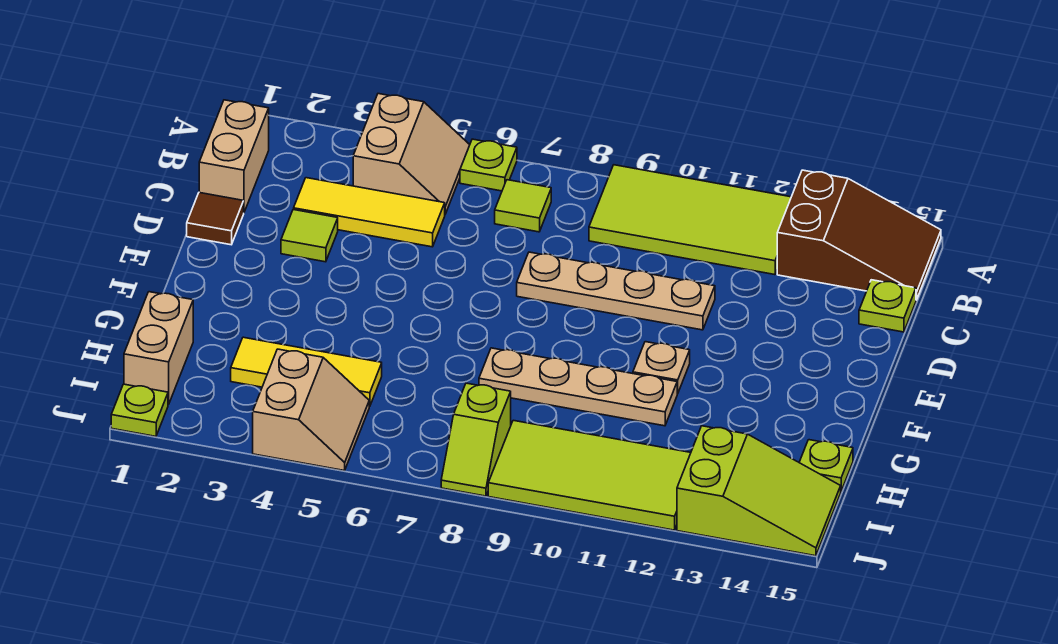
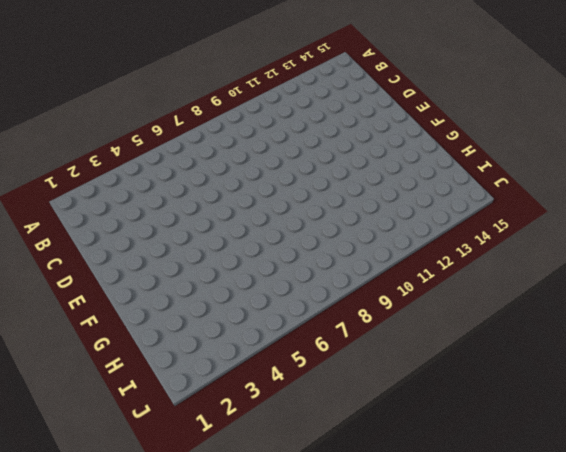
none -> tan 2x2 slope [353,94,470,214]
none -> lime 1x1 plate [460,139,517,191]
none -> lime 2x4 tile [589,165,791,275]

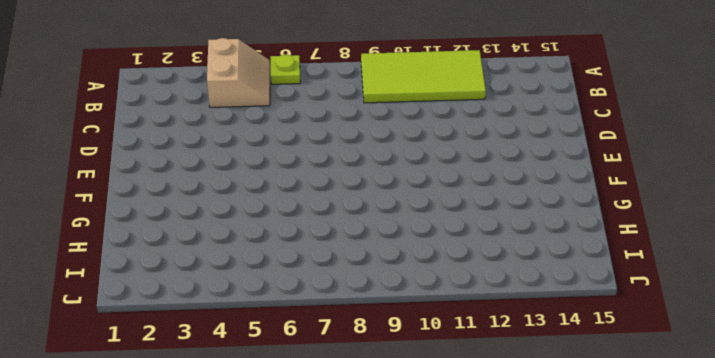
none -> brown 2x3 slope [777,170,941,300]
none -> tan 1x2 brick [199,100,269,212]
none -> lime 1x1 tile [495,180,551,232]

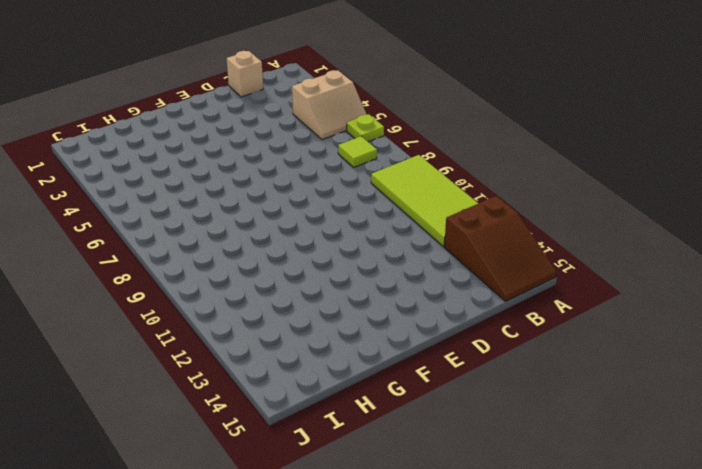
tan 1x1 brick [226,51,263,97] -> tan 1x2 brick [199,100,269,212]
none -> yellow 1x3 tile [294,178,445,247]
none -> lime 1x1 plate [859,280,916,332]
none -> brown 1x1 tile [187,193,244,245]

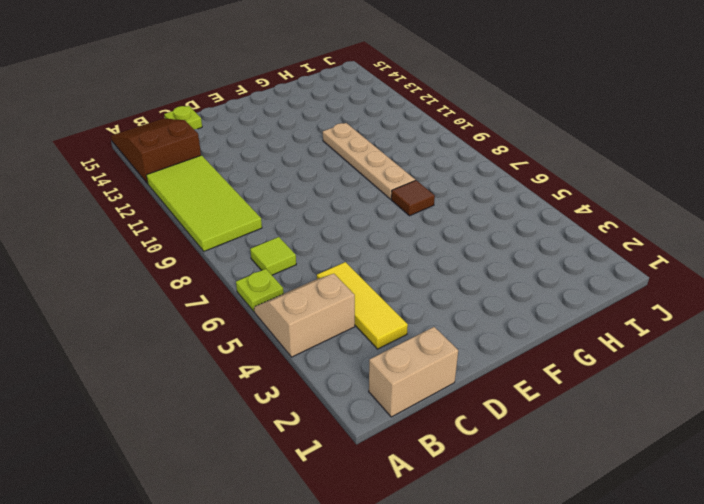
brown 1x1 tile [391,180,435,216] -> brown 1x1 tile moved to [187,193,244,245]
none -> lime 1x1 tile [281,209,338,262]
none -> tan 1x4 plate [517,252,715,330]
none -> tan 1x1 plate [633,342,690,394]

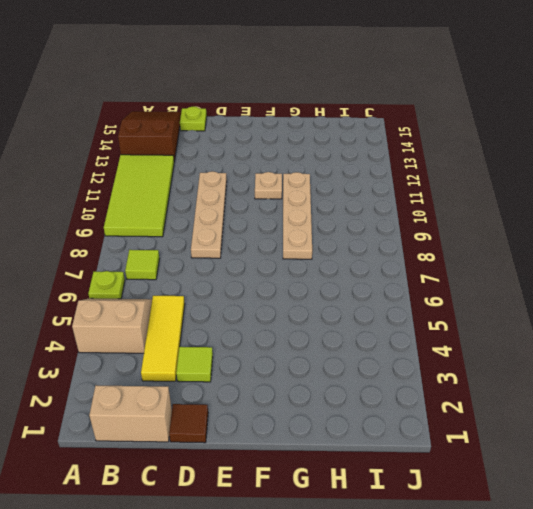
none -> tan 1x2 brick [124,292,193,405]
none -> yellow 1x3 tile [231,337,382,407]
none -> lime 1x1 plate [799,440,853,491]

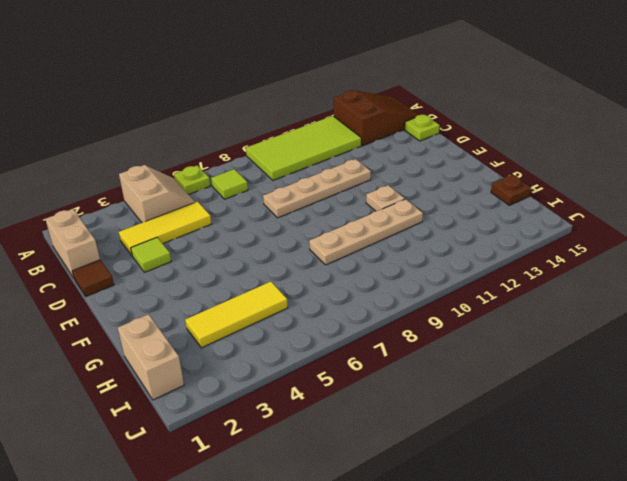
brown 1x1 plate [491,175,531,205] -> lime 1x1 plate [799,440,853,491]
none -> tan 2x2 slope [253,349,369,471]
none -> lime 1x2 slope [441,383,511,496]
none -> lime 2x4 tile [488,420,691,530]

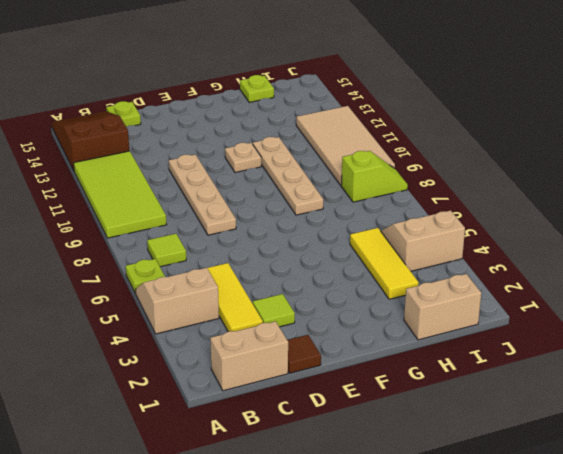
tan 2x4 tile [296,106,395,185] -> lime 2x4 tile [488,420,691,530]
none -> lime 2x3 slope [677,426,841,556]
none -> lime 1x1 plate [111,384,168,436]

